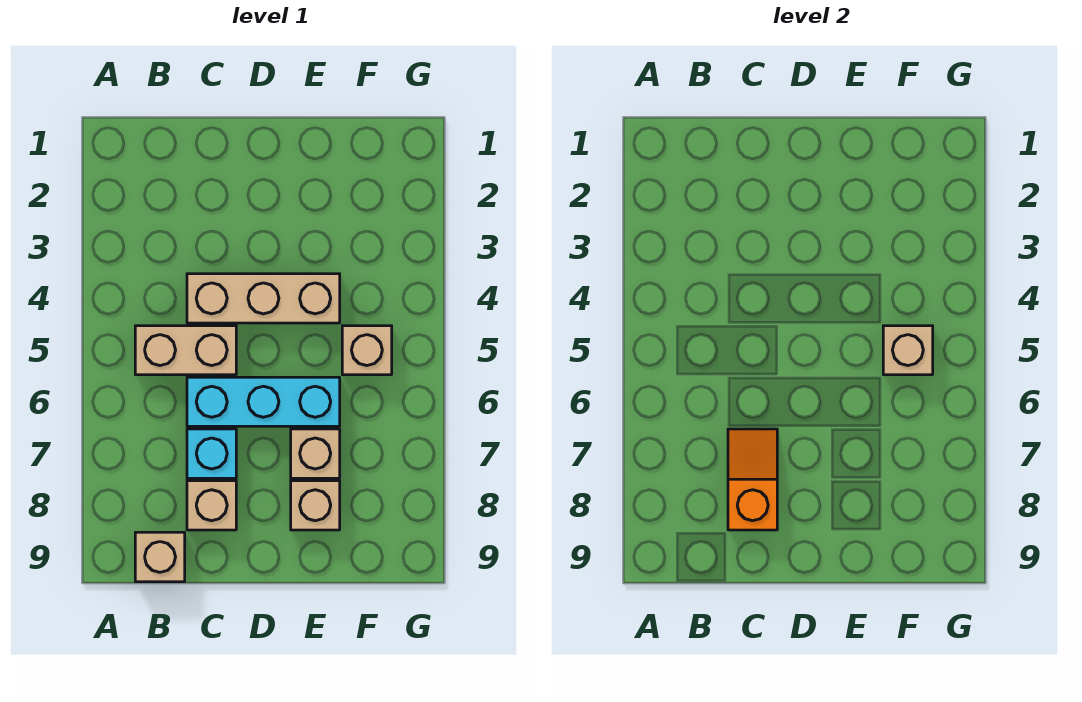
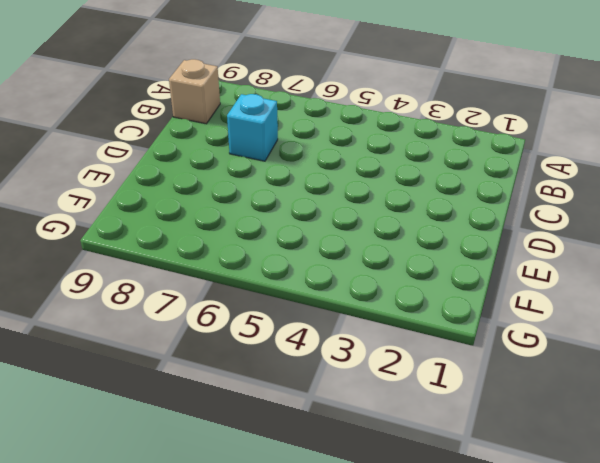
none -> tan 1x2 brick [135,326,236,375]
none -> tan 1x3 brick [187,274,340,323]

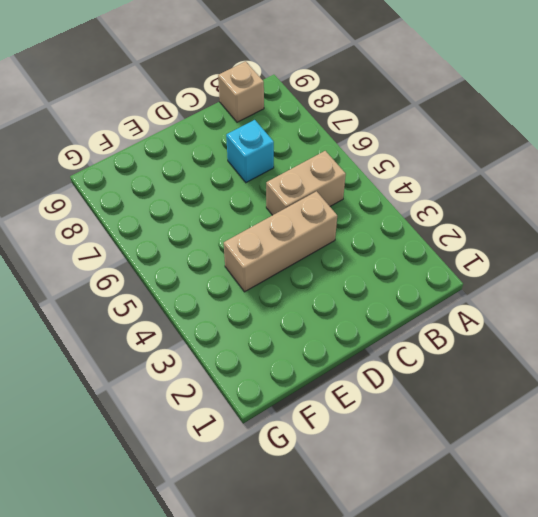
none -> cyan 1x3 brick [187,377,340,426]
none -> tan 1x1 brick [187,481,236,530]

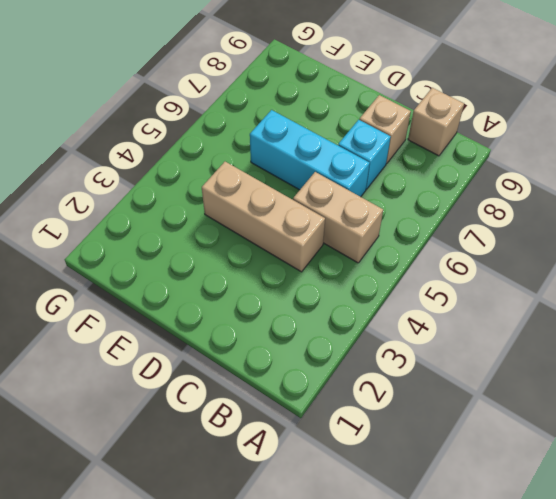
none -> tan 1x1 brick [291,429,340,478]
none -> tan 1x1 brick [291,481,340,530]

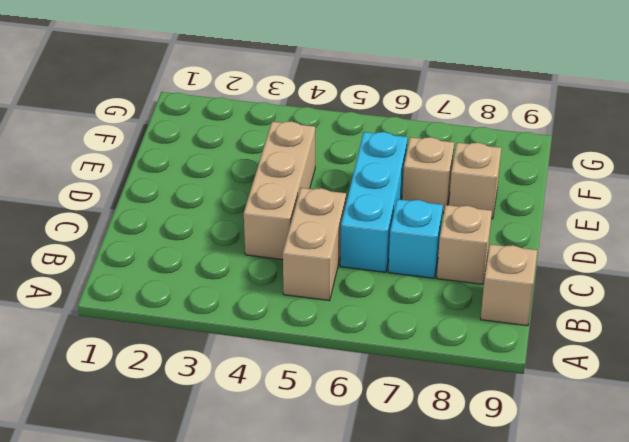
none -> tan 1x1 brick [342,326,392,375]
none -> orange 1x2 slope [728,429,777,530]

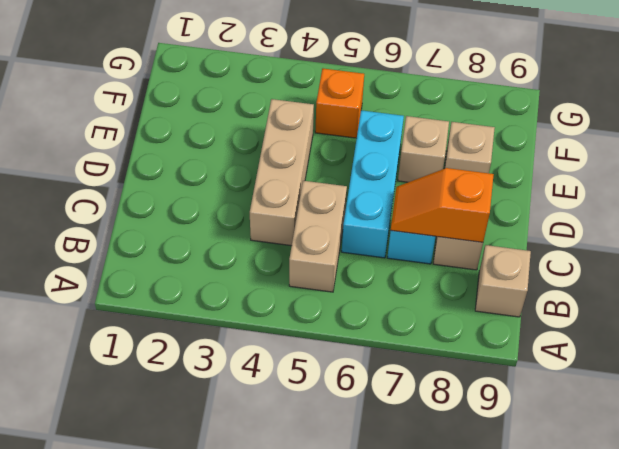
orange 1x1 brick [315,69,364,138] -> tan 1x1 brick [342,326,392,375]
none -> tan 1x1 brick [883,326,933,375]

